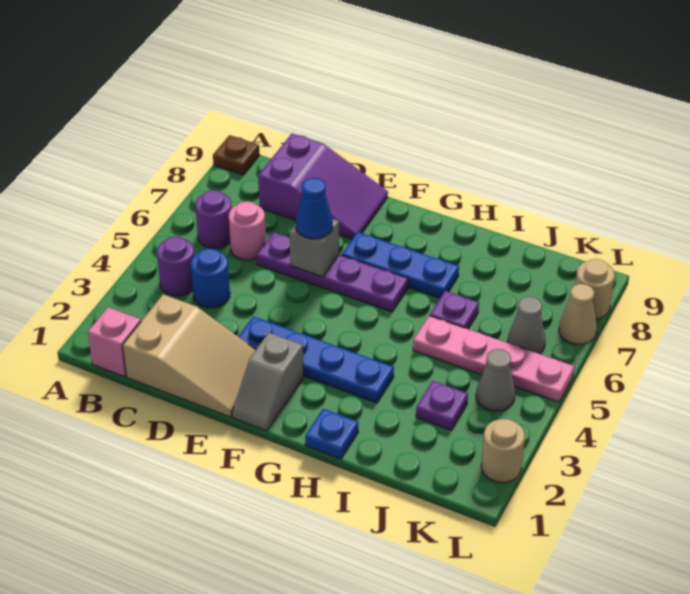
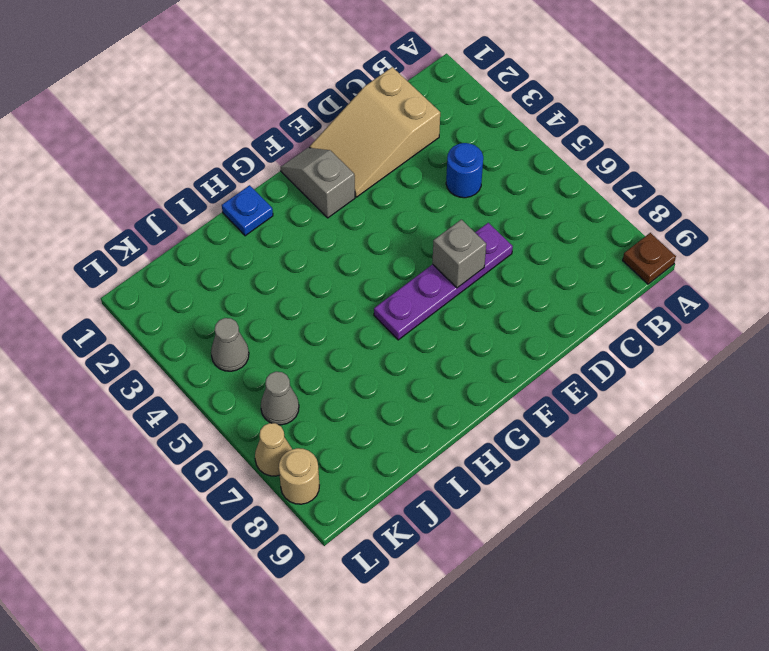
none -> pink 1x1 brick [88,307,141,377]
none -> purple 1x1 round brick [157,236,194,296]
none -> purple 1x1 round brick [195,190,232,248]

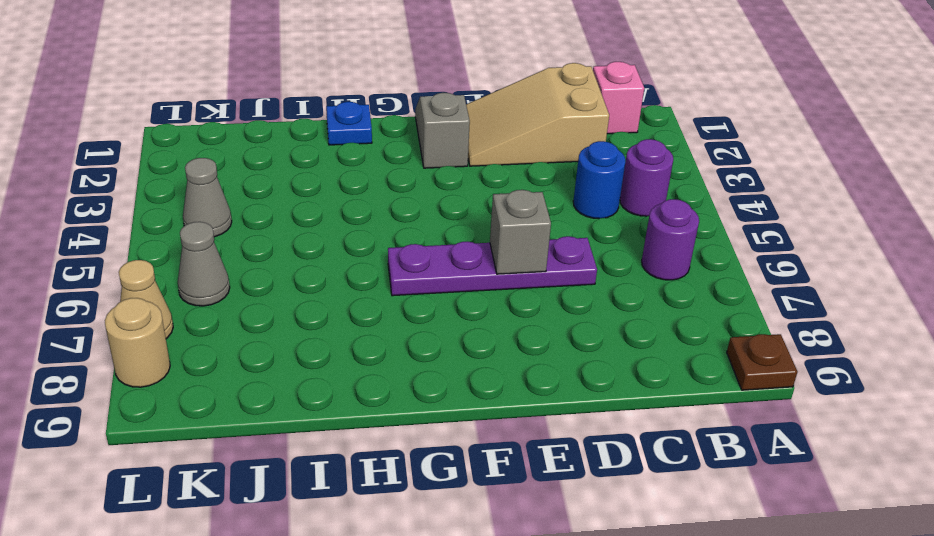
none -> pink 1x1 round brick [229,201,266,260]
none -> purple 2x3 slope [258,134,388,239]
none -> blue 1x4 plate [238,316,394,403]

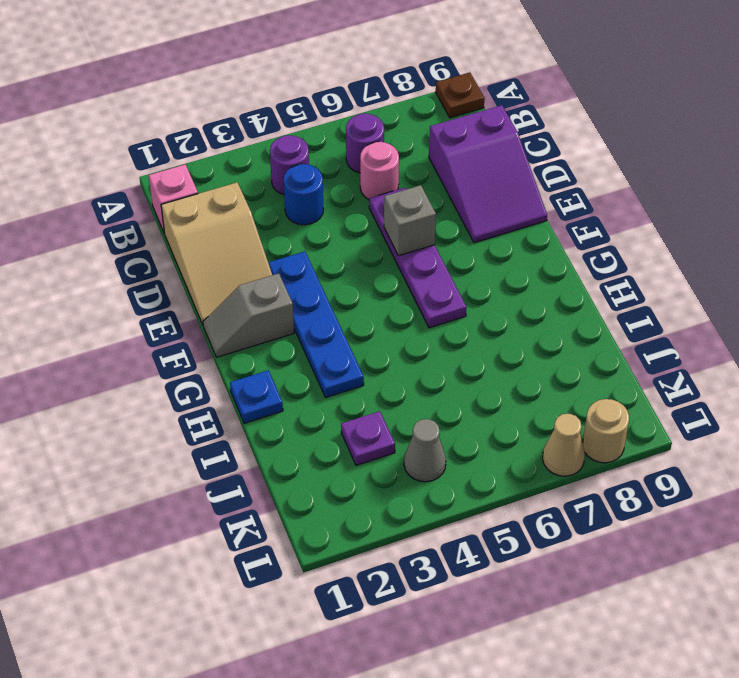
none -> blue 1x3 plate [342,232,459,298]
none -> pink 1x4 plate [413,316,574,402]
none -> purple 1x1 plate [430,291,479,329]

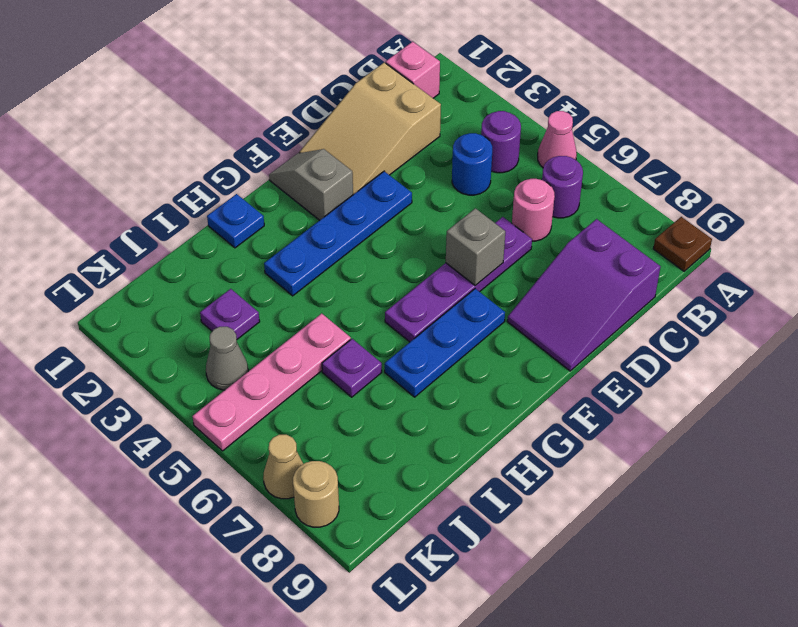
pink 1x1 cone [538,111,577,167] -> none
none -> grey 1x1 cone [507,297,546,354]
none -> tan 1x1 round brick [481,419,525,483]
none -> blue 1x1 cone [296,178,333,239]

